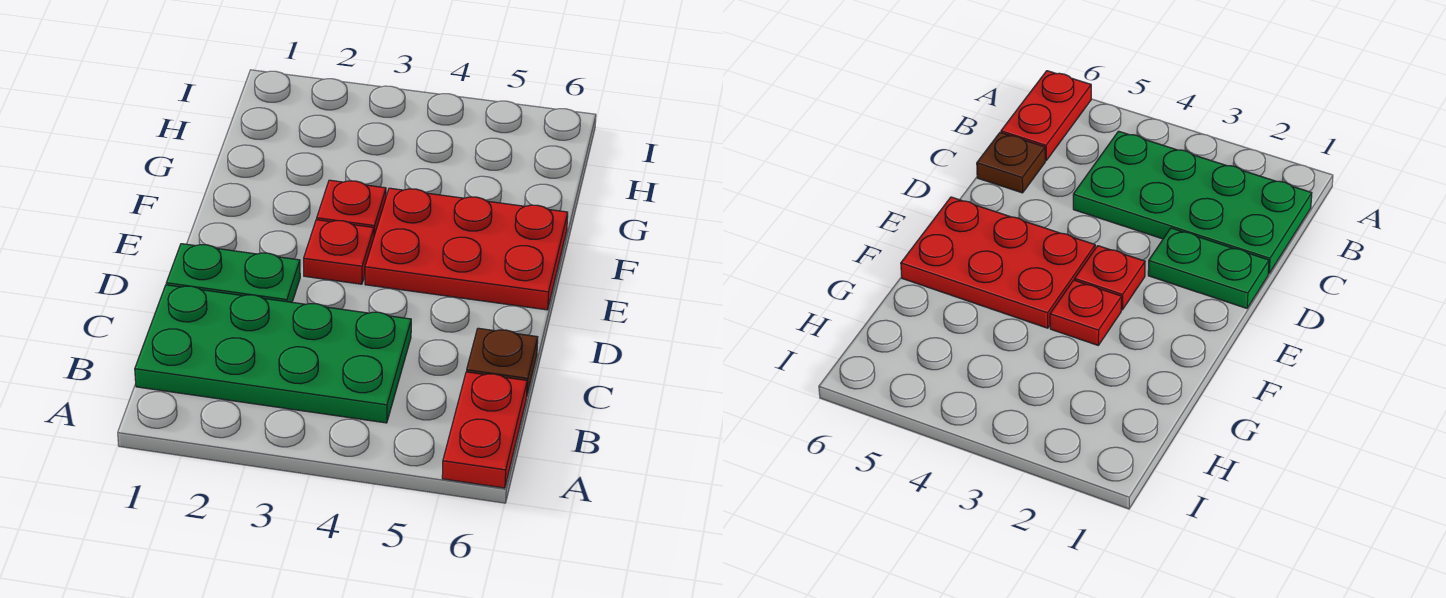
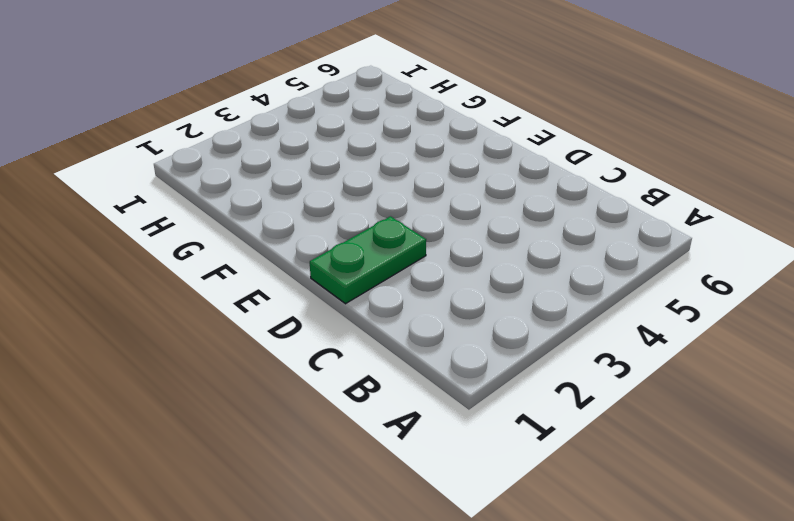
none -> red 1x2 plate [442,372,527,488]
none -> green 2x4 plate [135,285,411,423]

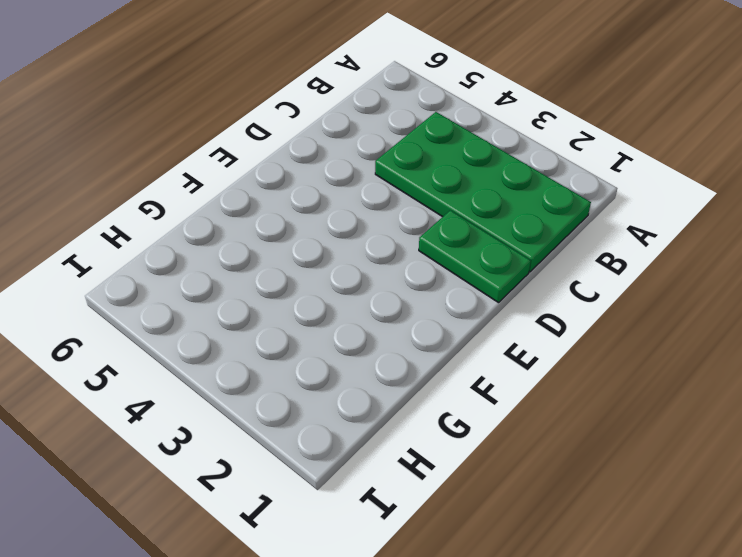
none -> red 1x2 plate [442,372,527,488]
none -> brown 1x1 plate [467,328,538,394]

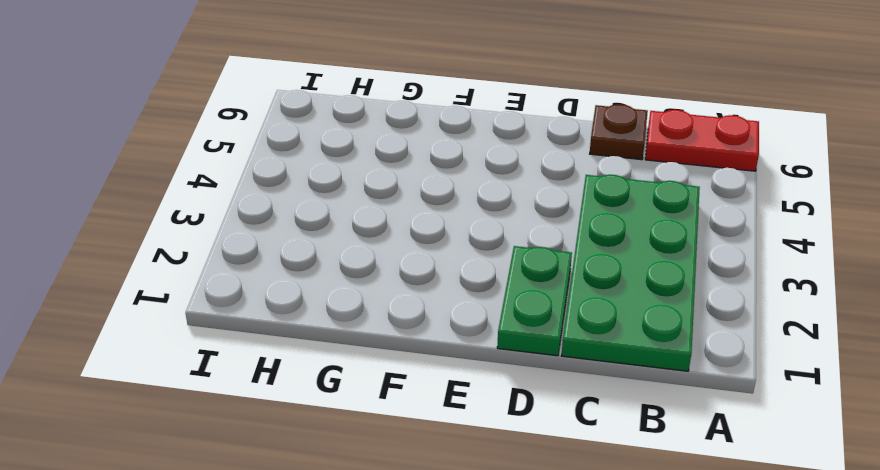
none -> red 1x1 plate [304,220,374,284]
none -> red 2x3 plate [365,188,568,310]

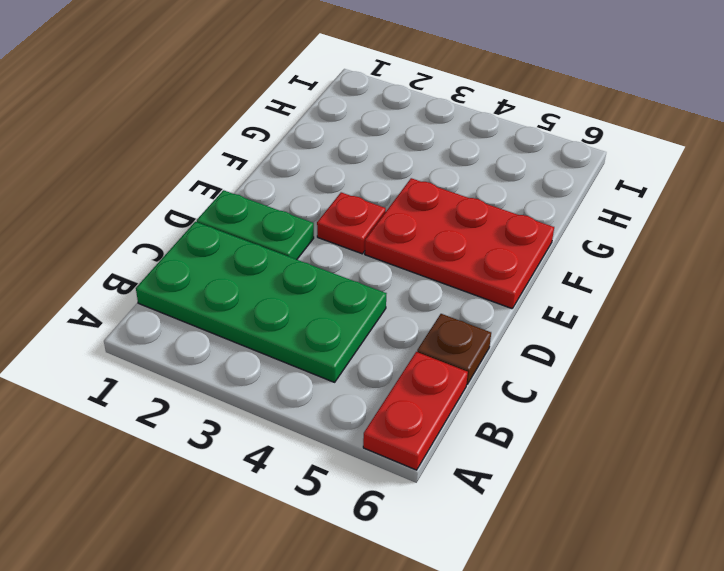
none -> red 1x1 plate [317,180,386,235]

